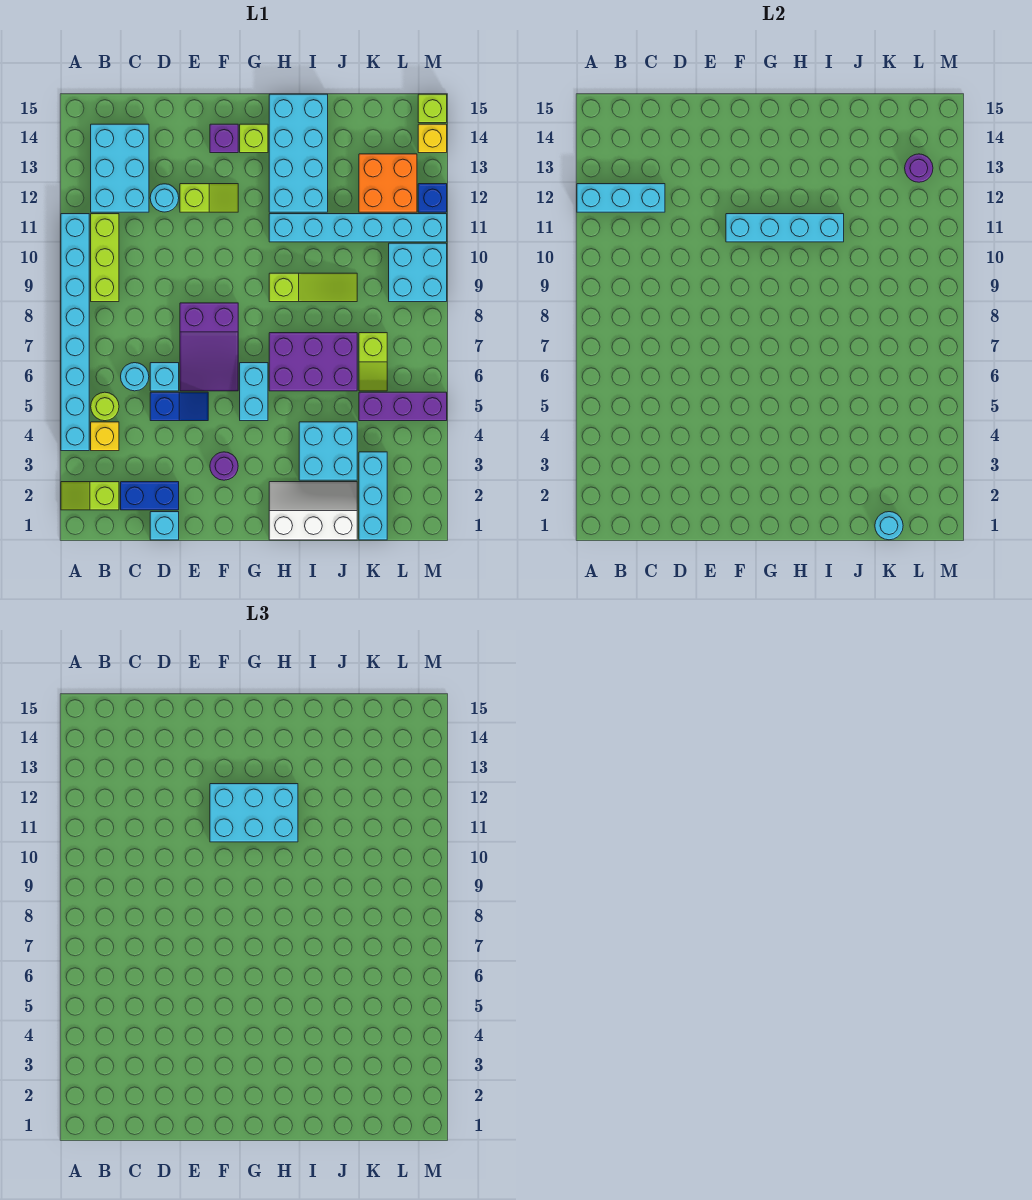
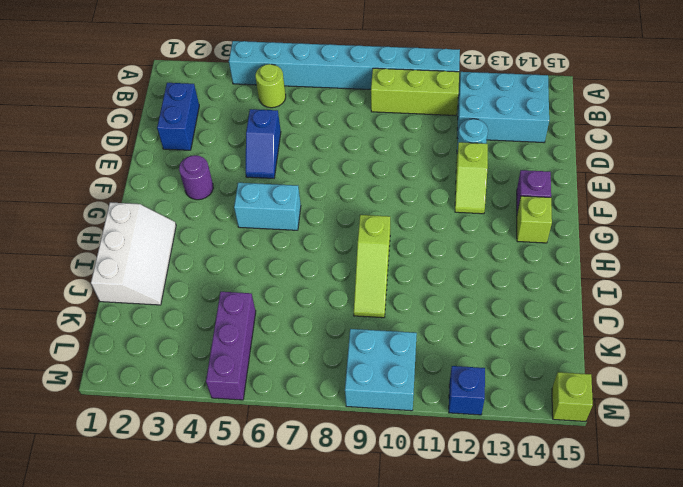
none -> lime 1x2 slope [61,482,119,510]
none -> yellow 1x1 brick [91,422,119,451]
none -> cyan 1x1 round brick [121,363,149,391]
none -> cyan 1x1 brick [150,512,179,540]

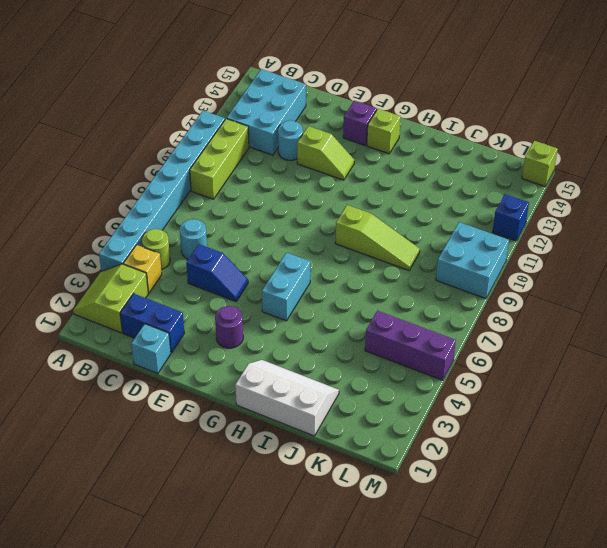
lime 2x2 slope [73,264,148,333] -> lime 1x2 slope [61,482,119,510]
none -> cyan 1x1 brick [150,363,179,391]
none -> purple 2x3 slope [180,303,238,391]
none -> purple 2x3 brick [269,333,357,391]
none -> cyan 1x6 brick [269,214,447,242]

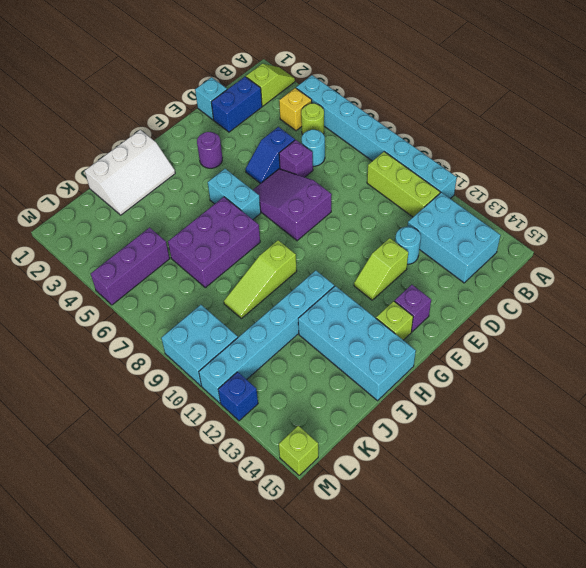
purple 1x1 brick [279,140,313,177] -> cyan 1x1 brick [150,363,179,391]
none -> cyan 2x2 brick [299,422,357,480]
none -> cyan 1x3 brick [359,452,387,540]
none -> lime 1x2 slope [359,333,387,391]
none -> orange 2x2 brick [359,154,417,212]

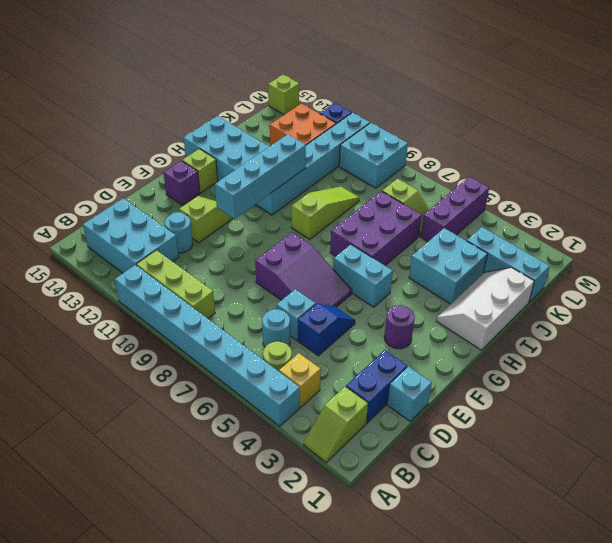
none -> yellow 1x1 brick [418,124,447,153]
none -> cyan 1x3 brick [577,184,665,212]
none -> cyan 1x1 round brick [875,512,903,540]
none -> purple 1x1 round brick [905,154,933,182]

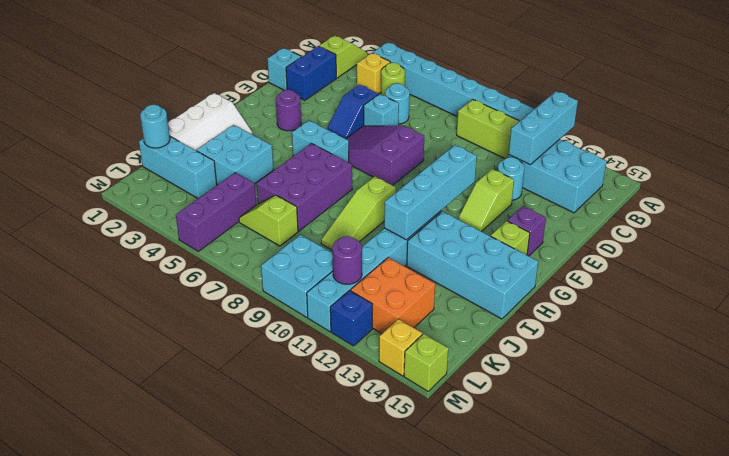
purple 1x1 round brick [332,236,362,284] -> purple 1x1 round brick moved to [905,154,933,182]
none -> cyan 2x3 brick [210,784,298,842]

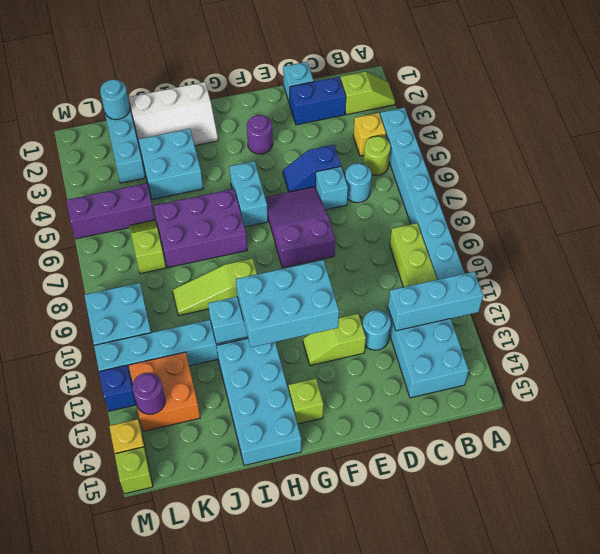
none -> purple 1x1 brick [210,124,238,153]

